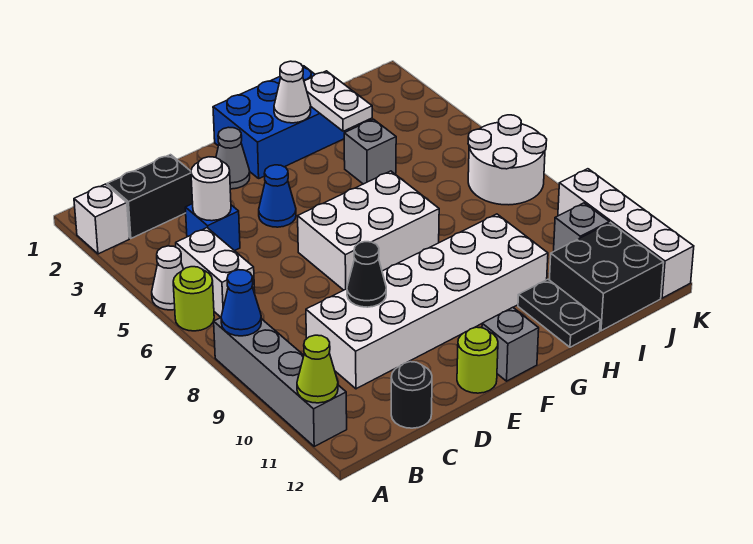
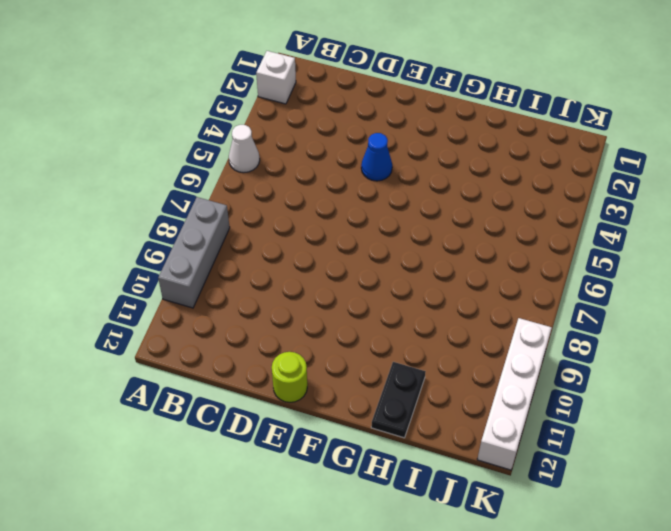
grey 1x3 brick [158,197,230,308] -> grey 1x4 brick [214,318,347,446]
none -> lime 1x1 round brick [173,267,214,331]
none -> black 1x2 brick [107,155,193,238]
none -> white 1x2 brick [176,228,255,317]

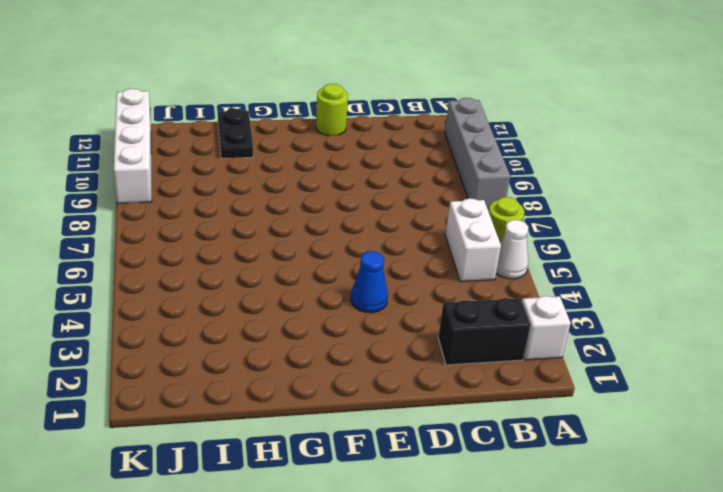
none -> blue 1x1 brick [185,204,240,251]
none -> white 2x6 brick [306,214,548,389]
none -> black 1x1 round brick [391,362,432,428]

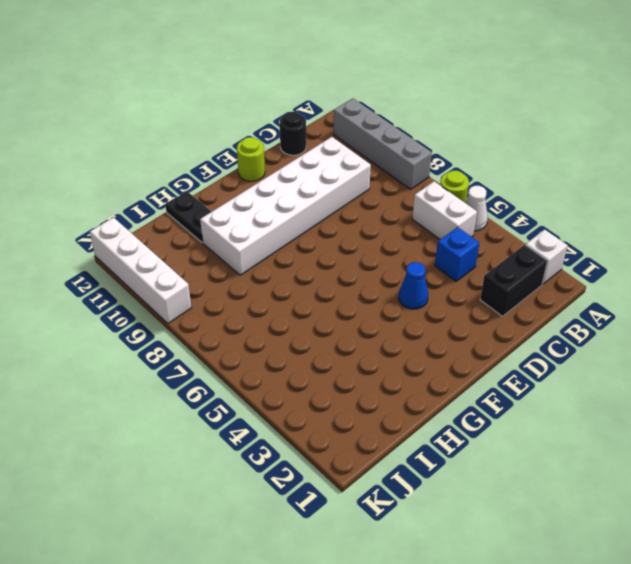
none -> grey 1x1 cone [216,127,250,189]
none -> white 2x3 brick [298,171,439,290]
none -> blue 2x3 brick [213,66,349,178]

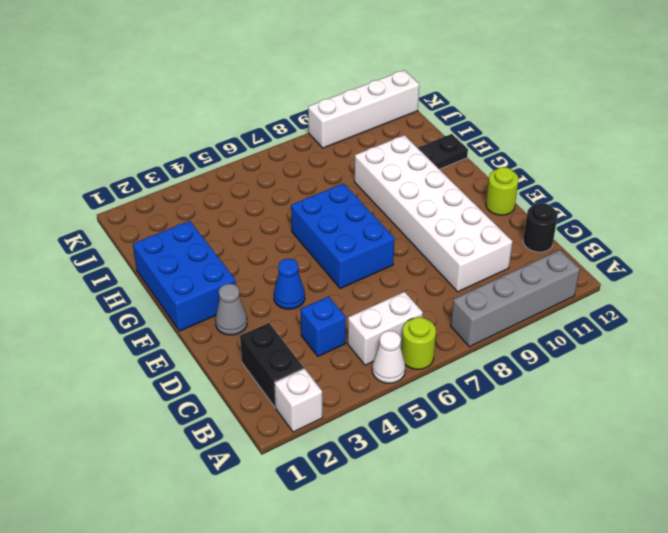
blue 2x3 brick [291,183,395,289] -> white 2x3 brick [298,171,439,290]
none -> grey 1x1 brick [482,307,539,381]
none -> grey 1x1 brick [344,119,396,184]
none -> black 2x2 brick [549,223,664,331]

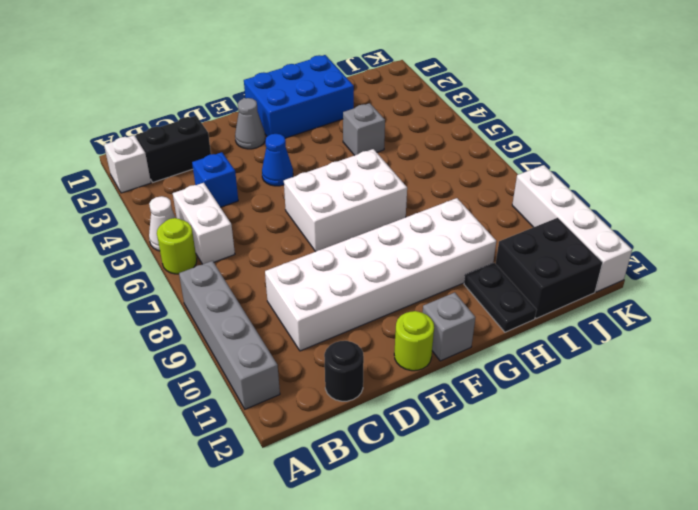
none -> white 2x2 round brick [468,115,547,205]
none -> grey 1x1 brick [554,203,609,251]
none -> blue 1x1 cone [221,270,261,336]

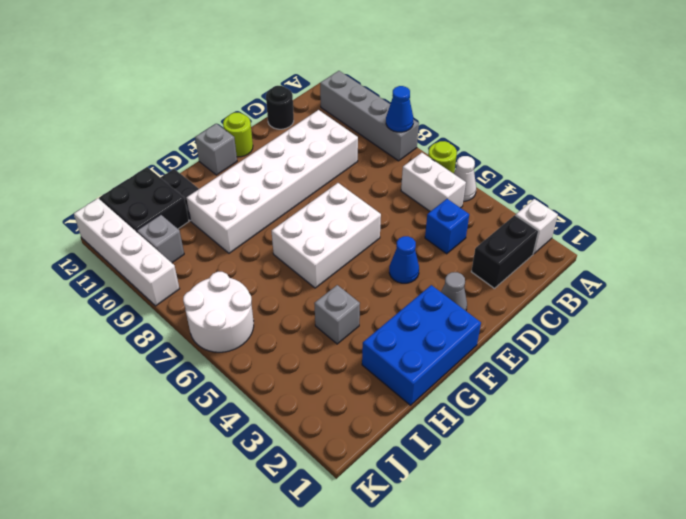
none -> lime 1x1 cone [297,335,338,403]
none -> white 1x1 round brick [191,157,231,221]
none -> black 1x1 cone [347,242,386,307]

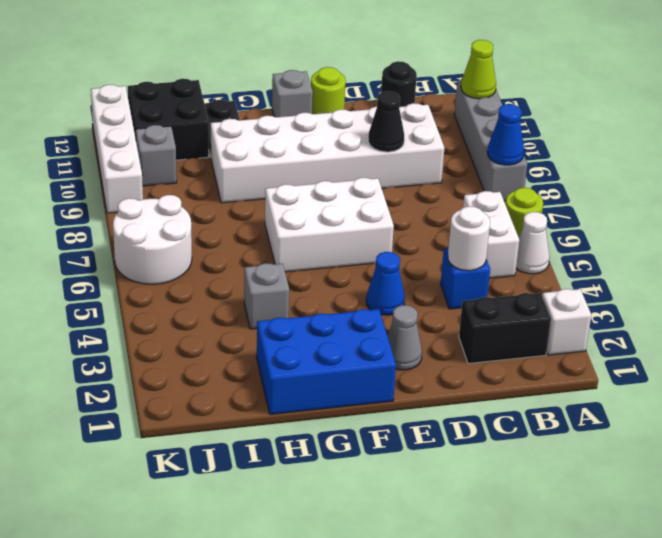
none -> white 1x1 cone [274,61,311,123]
none -> white 1x2 plate [304,71,372,131]

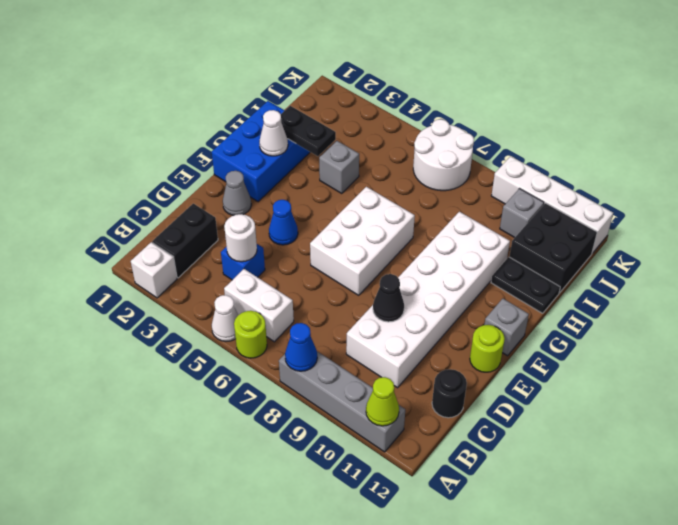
black 1x2 plate [281,106,336,156] -> white 1x2 plate [304,71,372,131]

